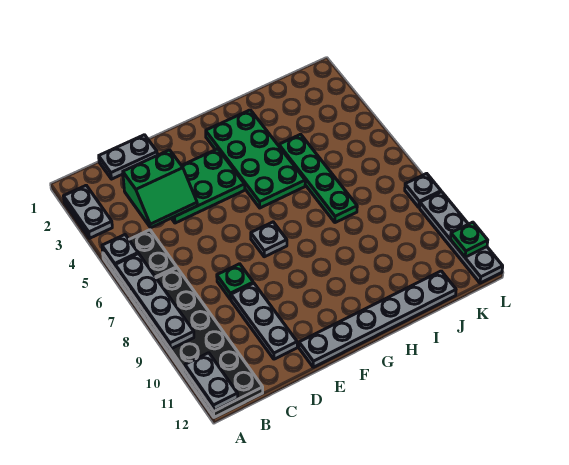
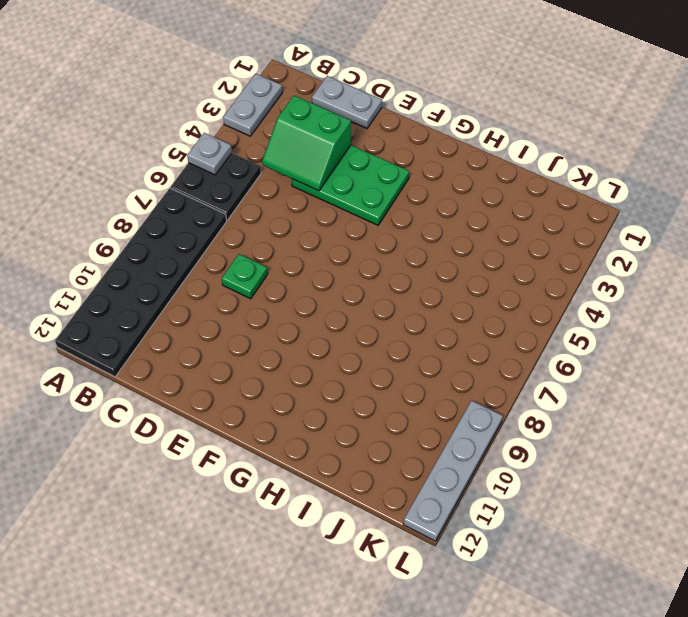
none -> grey 1x3 plate [231,283,297,359]
none -> grey 1x6 plate [299,271,456,367]
none -> grey 1x1 plate [251,222,287,257]

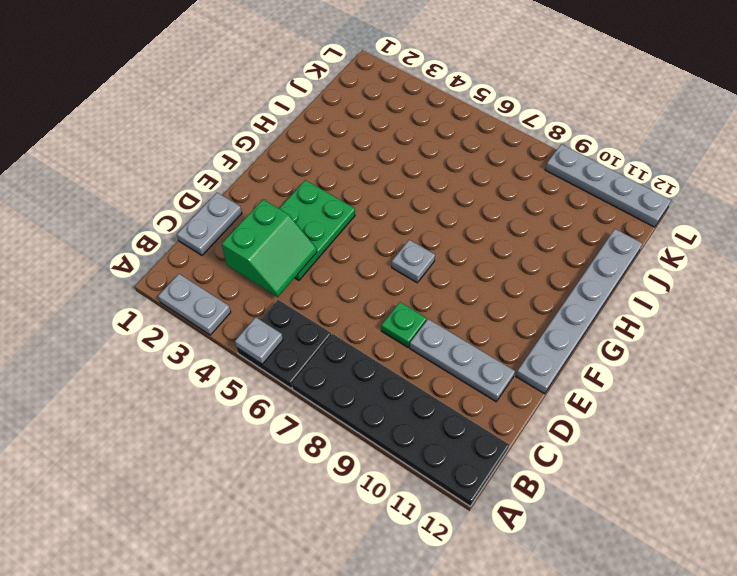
none -> green 2x4 plate [206,110,305,208]
none -> green 1x4 plate [279,134,357,223]
none -> grey 1x1 plate [405,173,441,207]

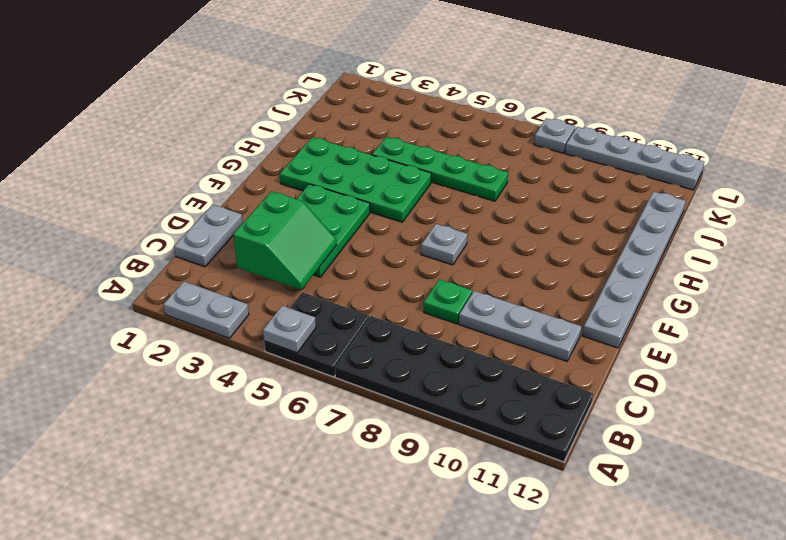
none -> grey 1x4 plate [115,254,194,349]
none -> grey 1x2 plate [185,353,238,411]
none -> green 1x1 plate [450,222,488,257]

